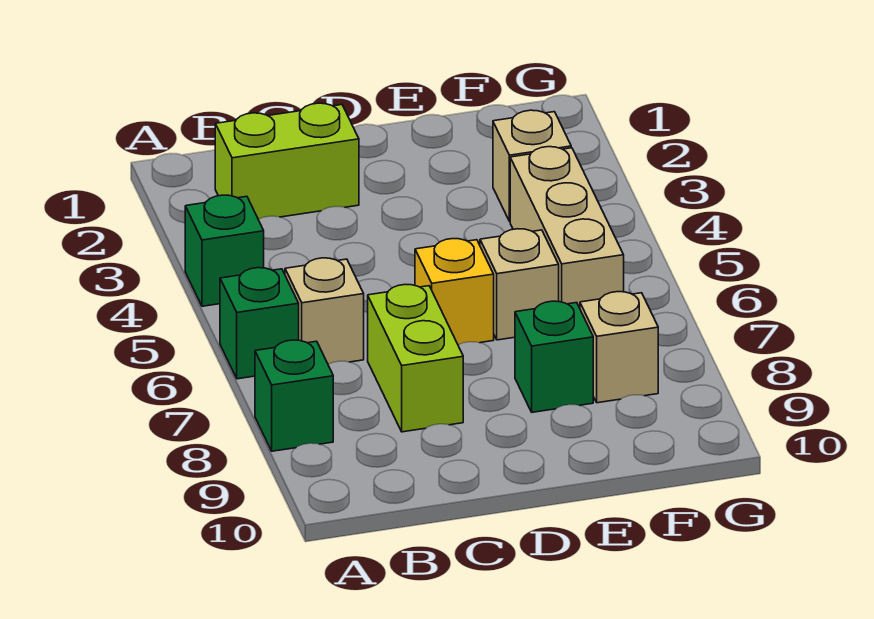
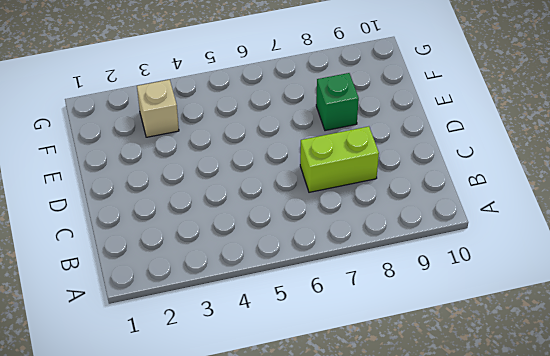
none -> green 1x1 brick [185,195,264,306]
none -> green 1x1 brick [220,268,299,379]
none -> green 1x1 brick [255,340,333,451]

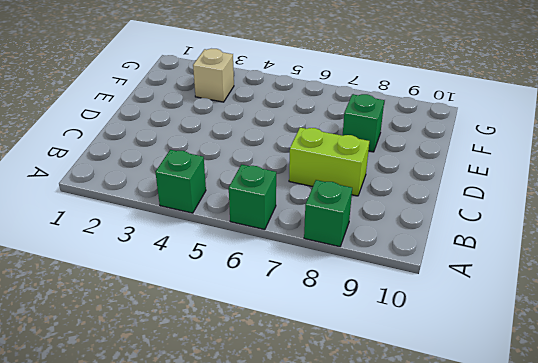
none -> lime 1x2 brick [215,103,359,219]
none -> tan 1x1 brick [285,258,364,364]
none -> yellow 1x1 brick [415,239,494,345]

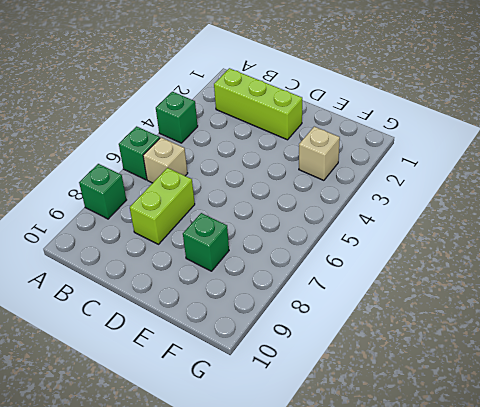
lime 1x3 brick [214,68,302,140] -> lime 1x2 brick [215,103,359,219]
none -> yellow 1x1 brick [415,239,494,345]
none -> tan 1x1 brick [480,229,559,340]
none -> tan 1x3 brick [510,147,624,308]

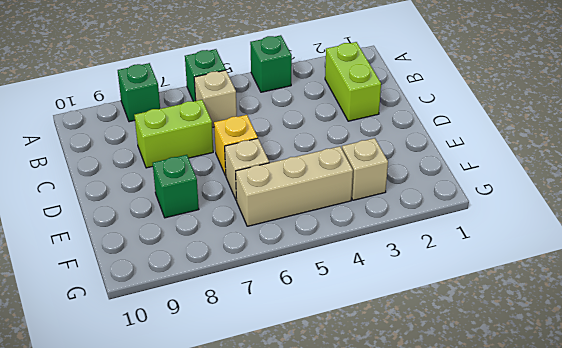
none -> tan 1x1 brick [580,292,658,403]

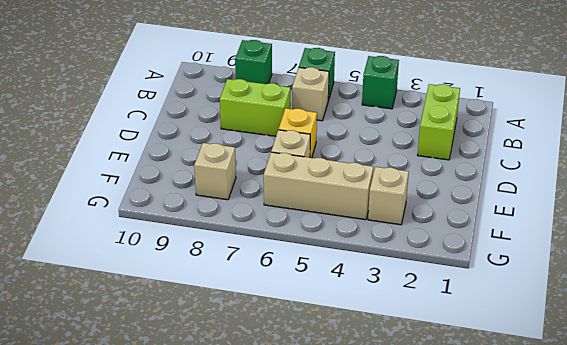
none -> green 1x1 brick [515,301,593,412]

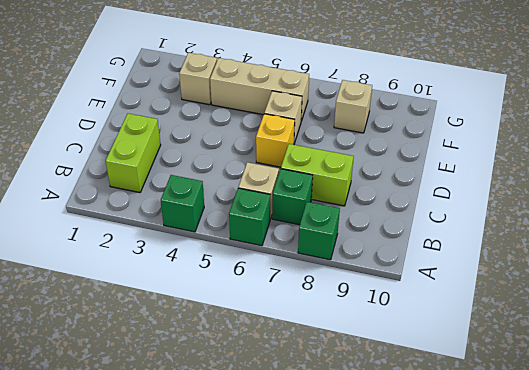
green 1x1 brick [272,169,313,225] -> green 1x1 brick moved to [515,301,593,412]

